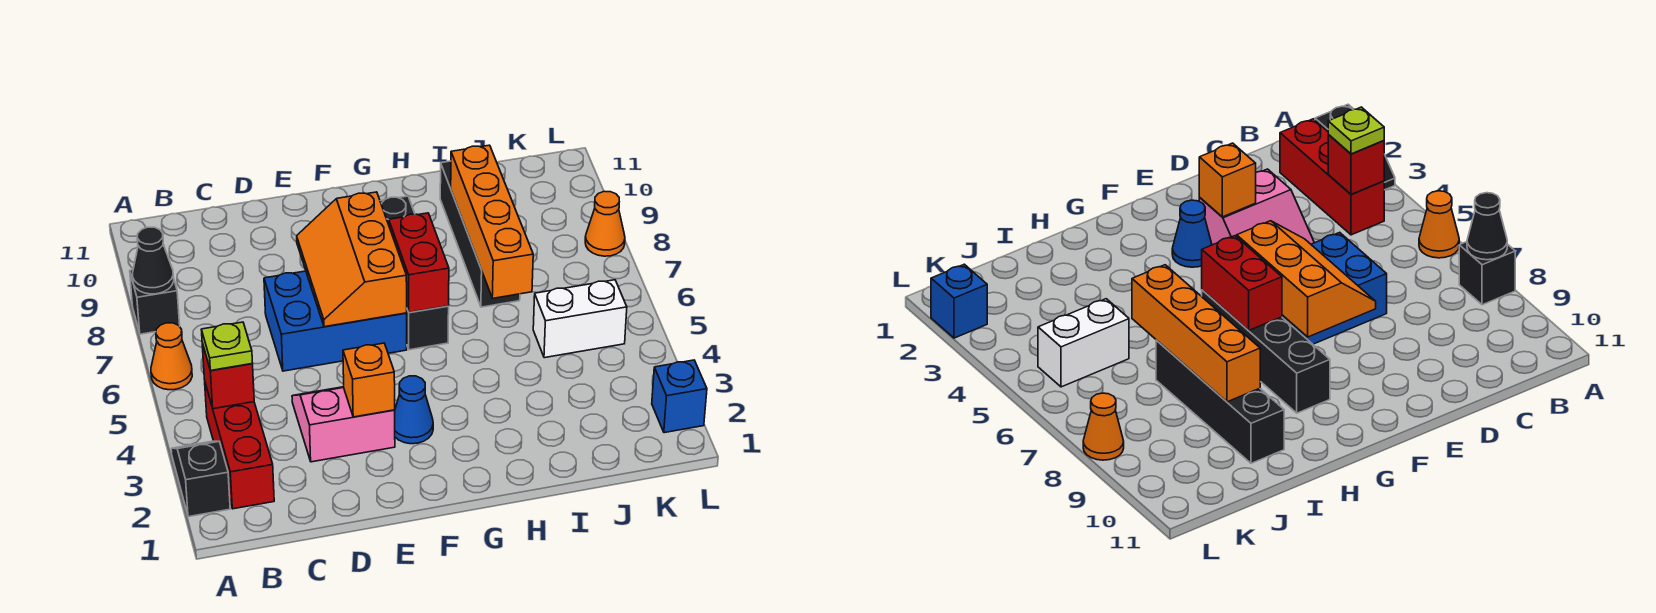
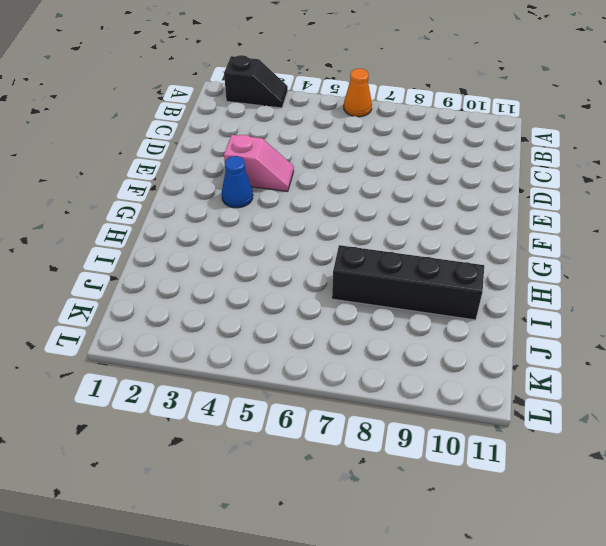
pink 1x2 slope [224,135,294,192] -> pink 2x2 slope [292,387,395,462]
none -> black 1x1 brick [130,270,180,334]
none -> red 1x3 brick [205,384,274,509]
none -> blue 2x3 brick [264,271,407,371]

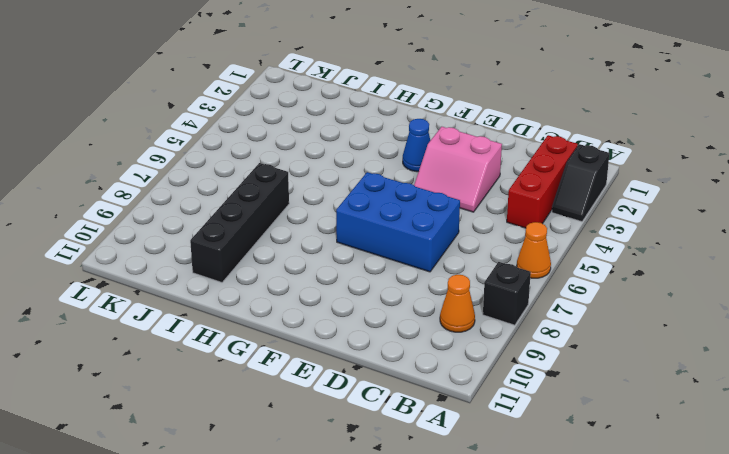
orange 1x1 cone [440,275,475,332] -> orange 1x1 cone moved to [585,191,625,256]
none -> black 1x4 brick [380,196,449,350]
none -> white 1x2 brick [533,280,627,358]
none -> blue 1x1 brick [652,360,707,433]

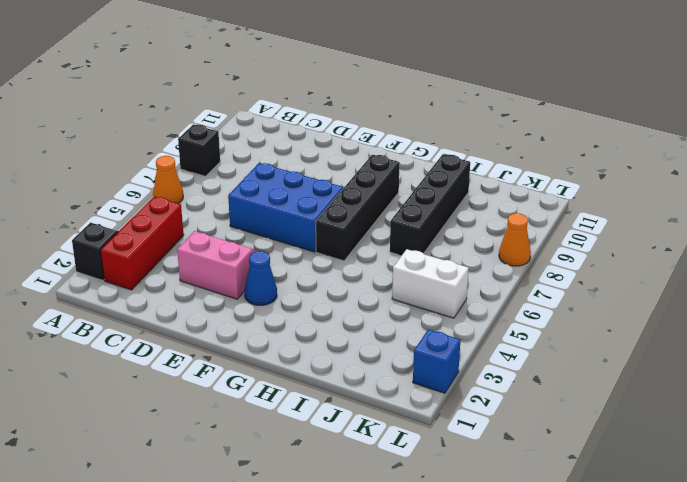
none -> black 1x1 cone [133,227,174,294]
none -> red 1x1 brick [202,343,254,409]
none -> orange 1x1 brick [343,343,395,417]

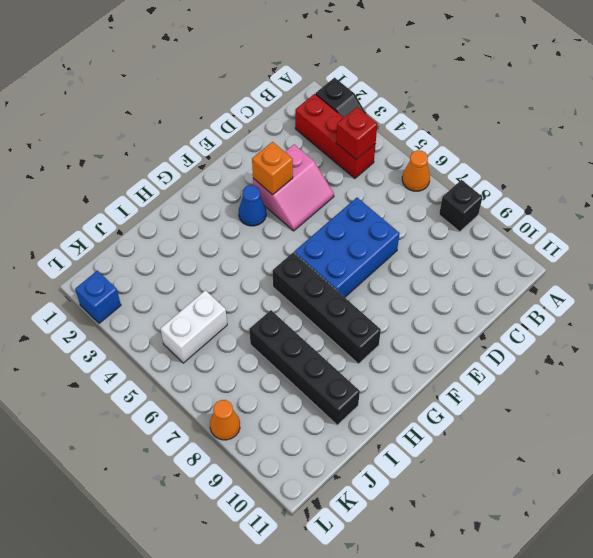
none -> black 1x1 cone [133,227,174,294]
none -> orange 2x3 slope [297,192,407,327]
none -> red 1x2 brick [389,213,449,313]

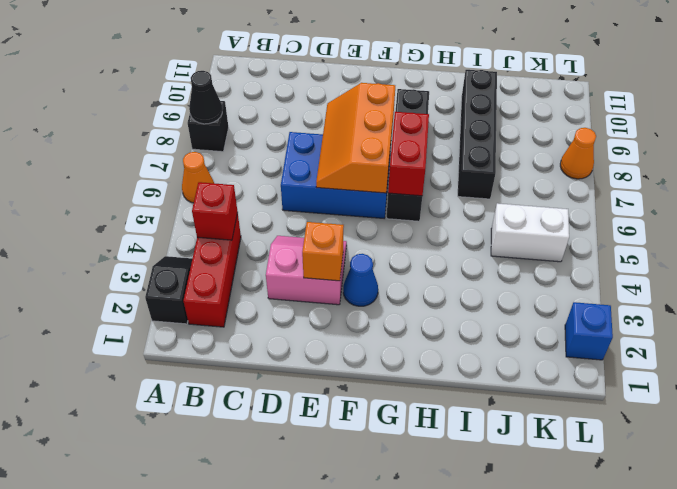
none -> orange 1x4 brick [451,145,533,298]
none -> lime 1x1 plate [201,322,252,371]

